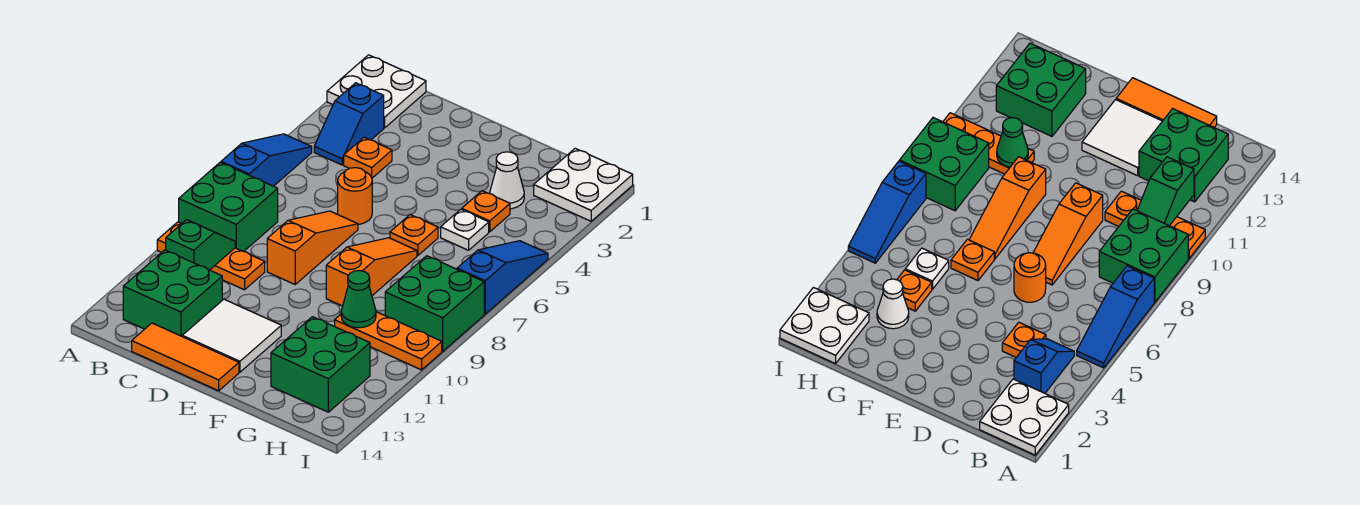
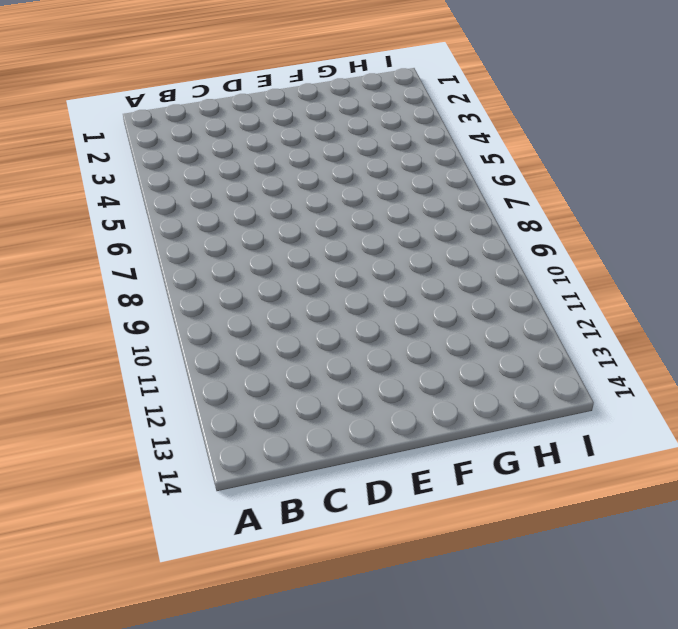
none -> white 2x2 plate [327,55,426,128]
none -> blue 1x3 slope [221,134,312,186]
none -> green 2x2 brick [179,162,278,251]

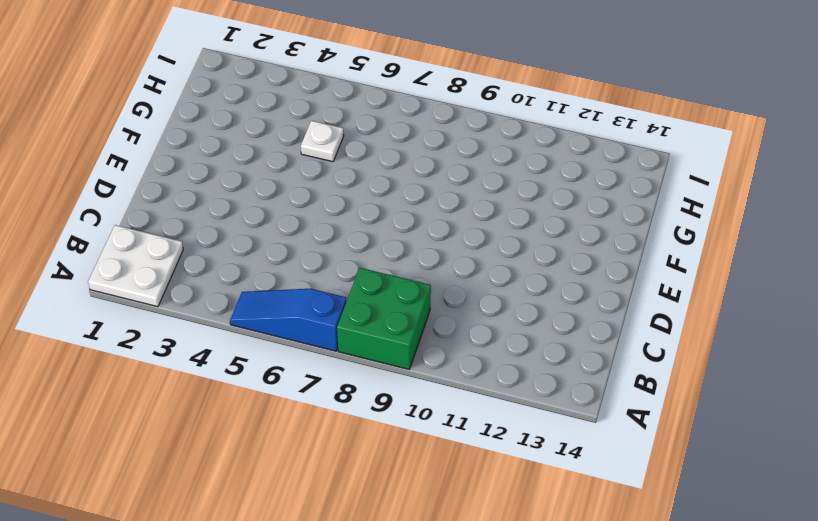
none -> orange 1x3 plate [157,222,265,290]
none -> blue 1x2 slope [314,83,384,165]
none -> green 2x2 brick [123,250,222,336]

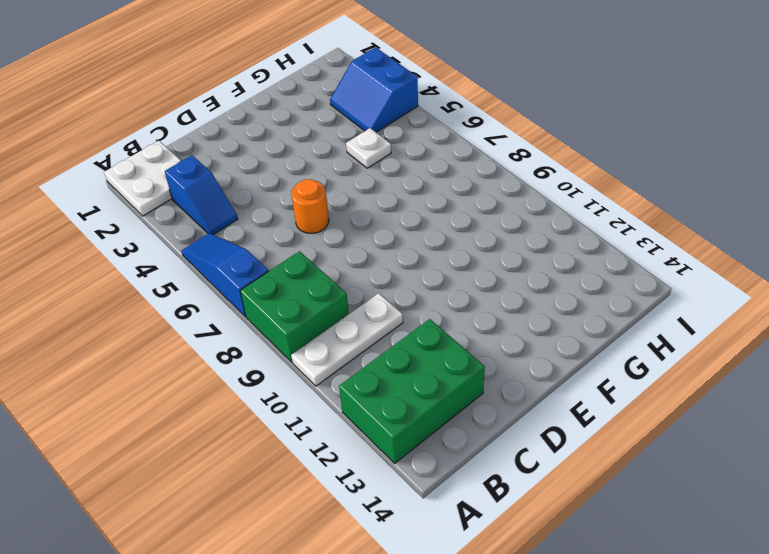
white 1x3 plate [291,293,403,386] -> orange 1x3 plate [157,222,265,290]
green 2x3 brick [339,319,485,463] -> green 2x2 brick [123,250,222,336]
blue 2x2 slope [330,47,418,132] -> none
none -> orange 1x1 plate [344,137,392,178]
none -> orange 1x3 tile [132,323,239,391]
none -> orange 1x3 slope [267,211,358,284]

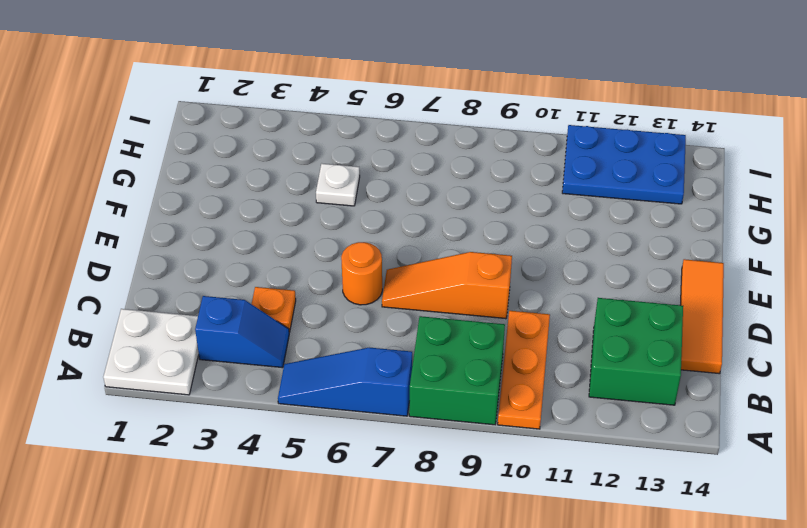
blue 2x3 plate [562,125,686,204] -> green 2x2 brick [271,317,370,412]
none -> white 2x2 tile [182,299,281,372]
none -> orange 1x1 plate [390,215,438,256]
none -> orange 1x3 slope [326,238,417,306]

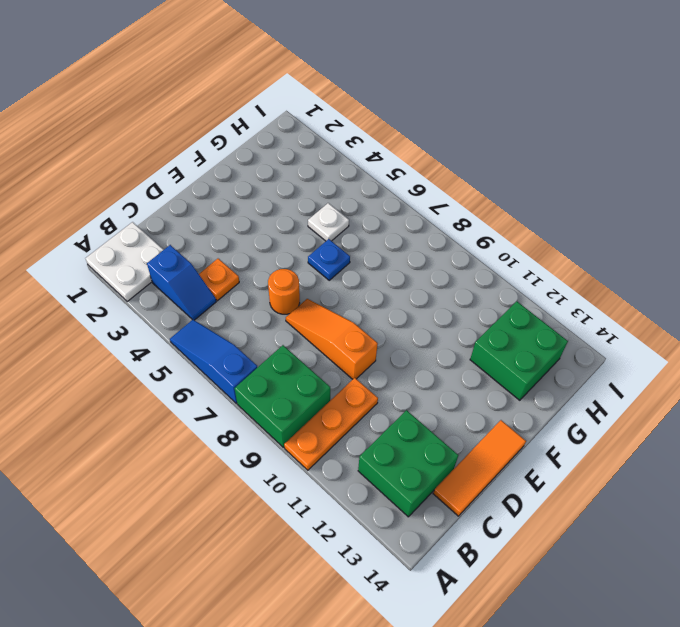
blue 1x1 plate [308,239,350,280] -> orange 1x1 plate [390,215,438,256]
none -> white 2x2 tile [182,299,281,372]
none -> orange 1x3 slope [326,238,417,306]
none -> white 1x1 cone [490,152,524,209]

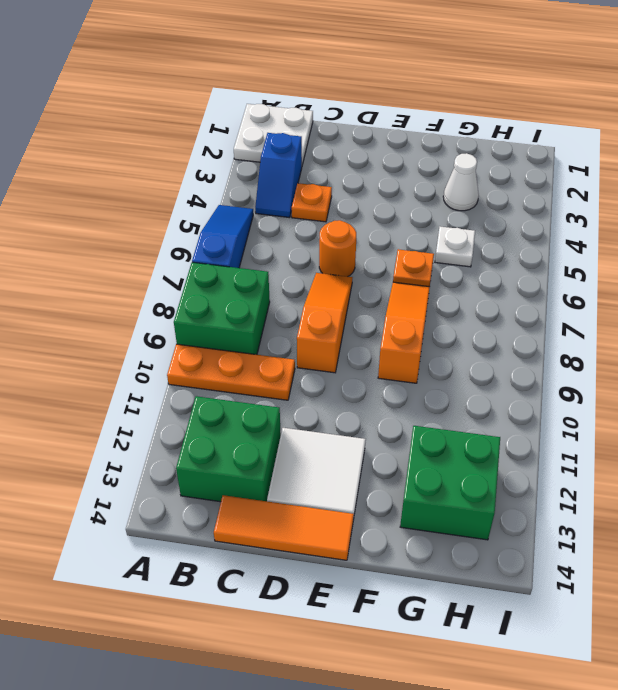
none -> orange 1x1 plate [462,191,510,232]
none -> orange 1x3 plate [335,312,442,370]
none -> white 2x2 plate [534,148,633,221]

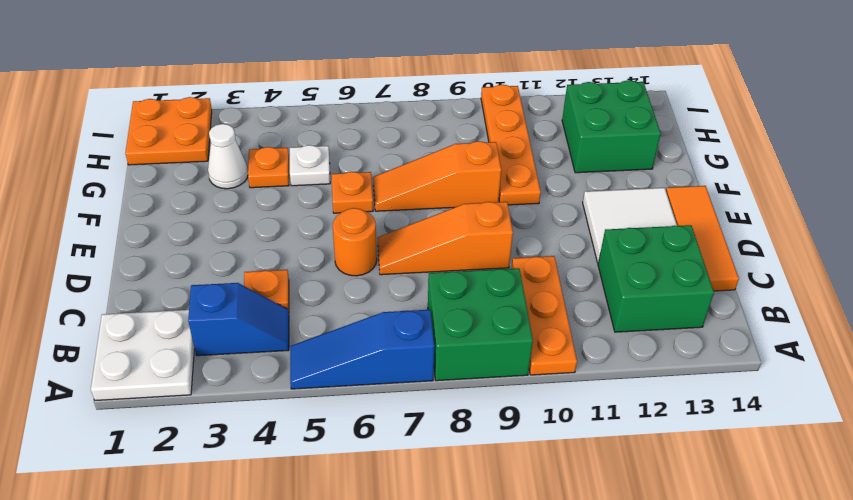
orange 1x4 plate [481,85,541,205] -> orange 1x3 plate [335,312,442,370]
orange 2x2 plate [125,97,212,165] -> white 2x2 plate [534,148,633,221]
none -> green 2x2 brick [385,256,484,351]
none -> blue 1x3 slope [457,241,548,314]
none -> green 1x2 slope [166,220,235,270]

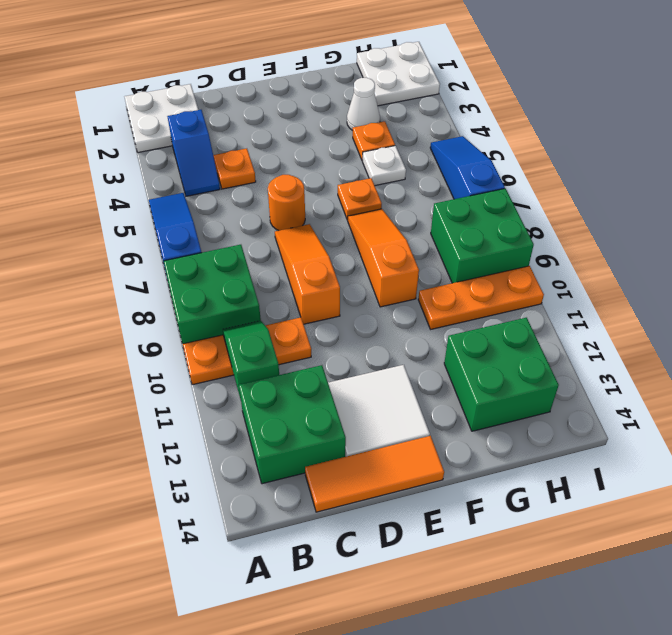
none -> green 1x1 cone [341,271,376,328]

